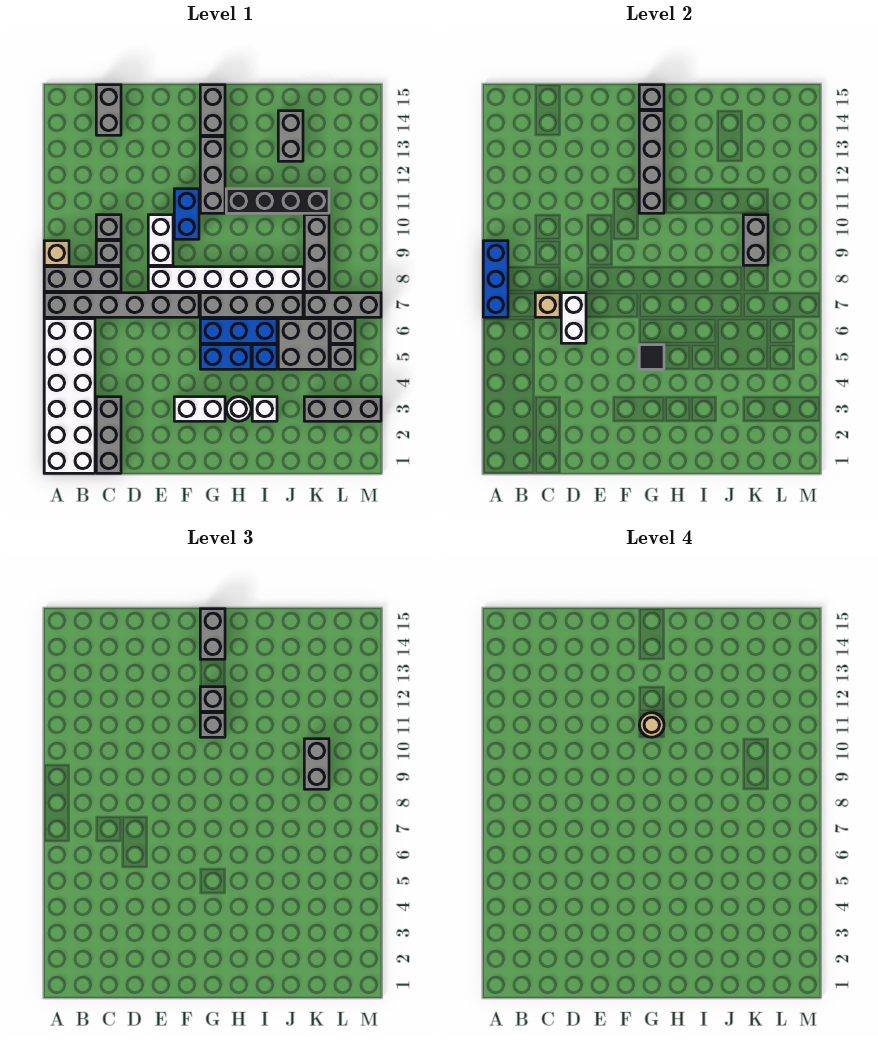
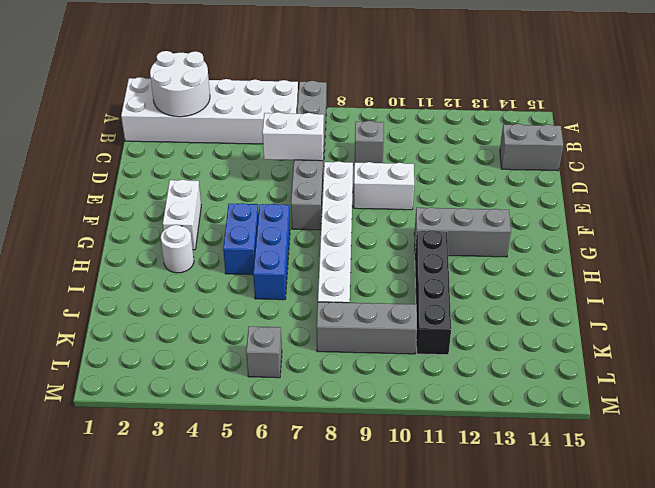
white 2x2 round brick [150,51,210,117] -> none
none -> grey 1x3 brick [44,267,121,291]
none -> tan 1x1 brick [44,241,69,265]
none -> grey 1x3 brick [96,397,121,473]
none -> grey 1x1 brick [96,215,121,239]

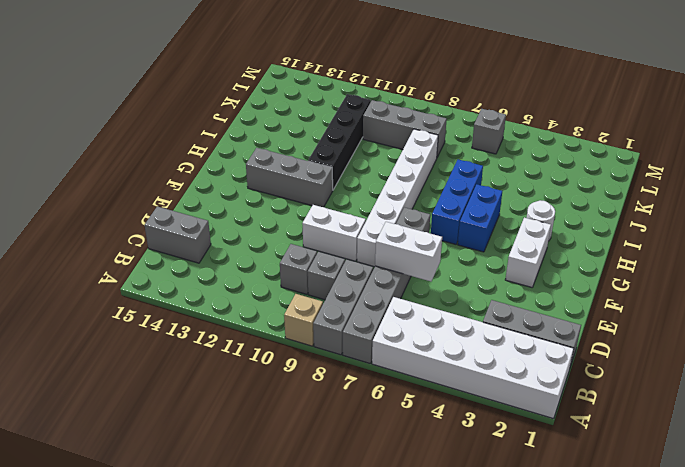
none -> blue 1x2 brick [174,189,199,239]
none -> grey 1x4 brick [200,293,303,317]
none -> grey 1x2 brick [200,85,225,135]
none -> white 1x1 brick [252,397,277,421]

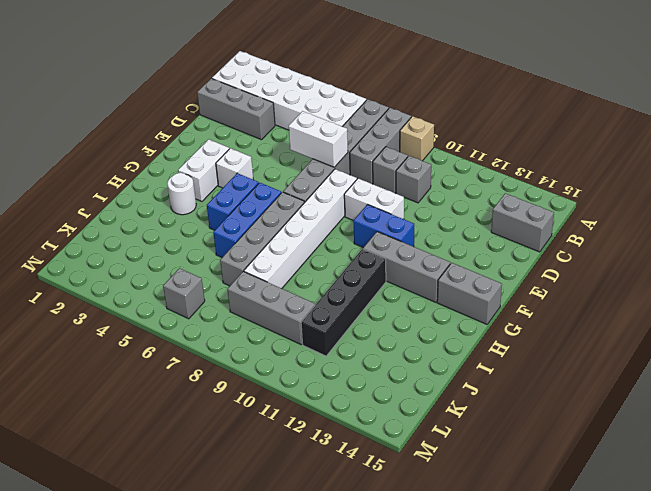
white 1x1 brick [216,148,253,188] -> white 1x1 brick moved to [252,397,277,421]
none -> blue 1x1 brick [252,345,277,369]
none -> grey 2x2 brick [278,319,329,369]
none -> grey 1x2 brick [278,111,303,161]
none -> grey 1x3 brick [304,397,381,421]

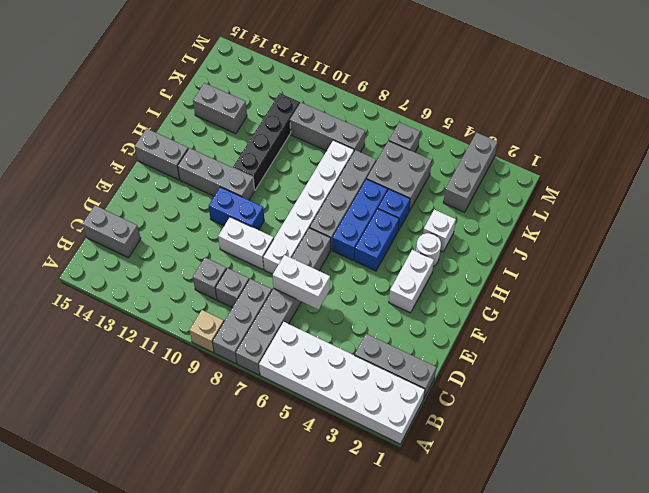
none -> grey 1x3 brick [304,293,381,317]
none -> grey 1x1 brick [330,345,355,369]
none -> blue 1x3 brick [483,241,508,317]
none -> tan 1x1 brick [535,293,560,317]

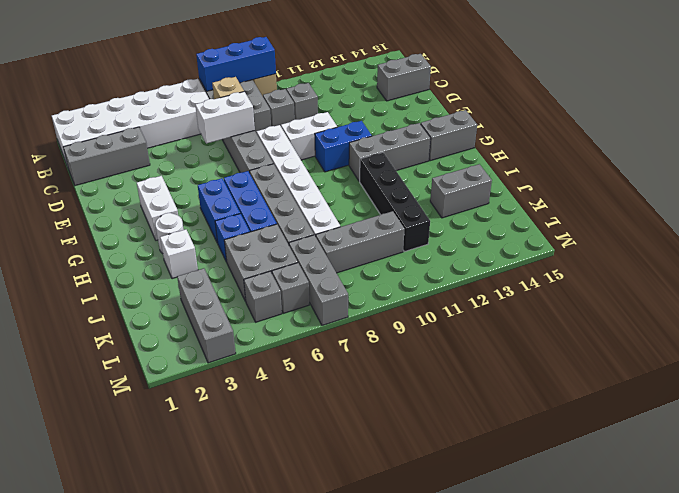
none -> black 1x1 tile [639,345,664,369]
none -> grey 1x4 brick [639,111,664,213]
none -> grey 1x1 brick [639,85,664,109]
none -> grey 1x2 brick [743,215,768,265]

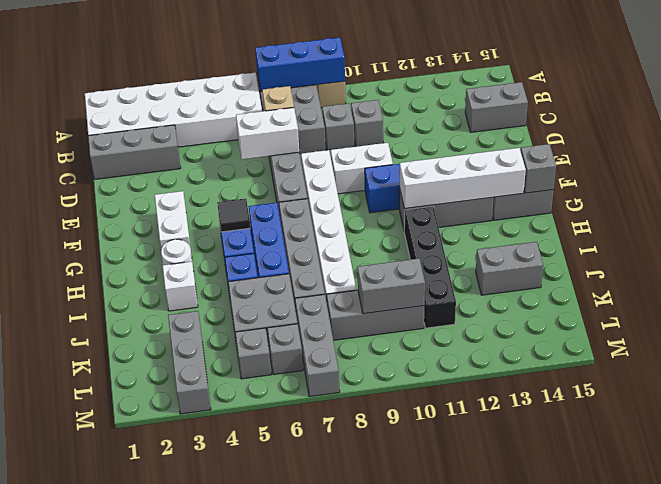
white 1x4 brick [400,148,526,209] -> grey 1x4 brick [639,111,664,213]
none -> grey 1x1 brick [200,713,225,737]
none -> grey 1x1 brick [200,687,225,711]
none -> grey 1x2 brick [200,609,225,659]
none -> grey 1x2 brick [304,739,329,789]

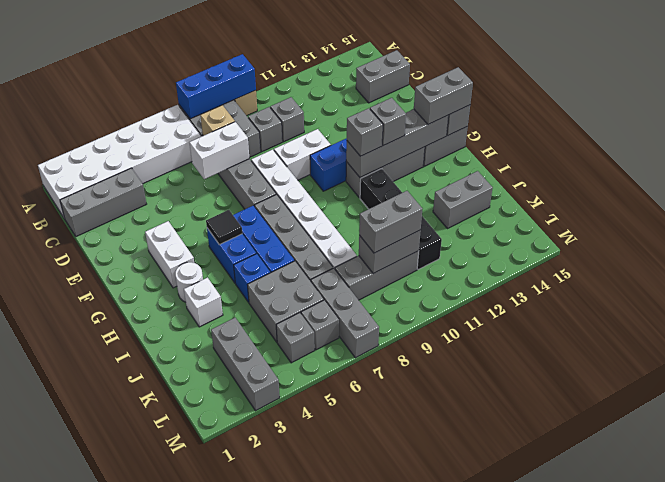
none -> tan 1x1 round brick [639,713,664,737]

